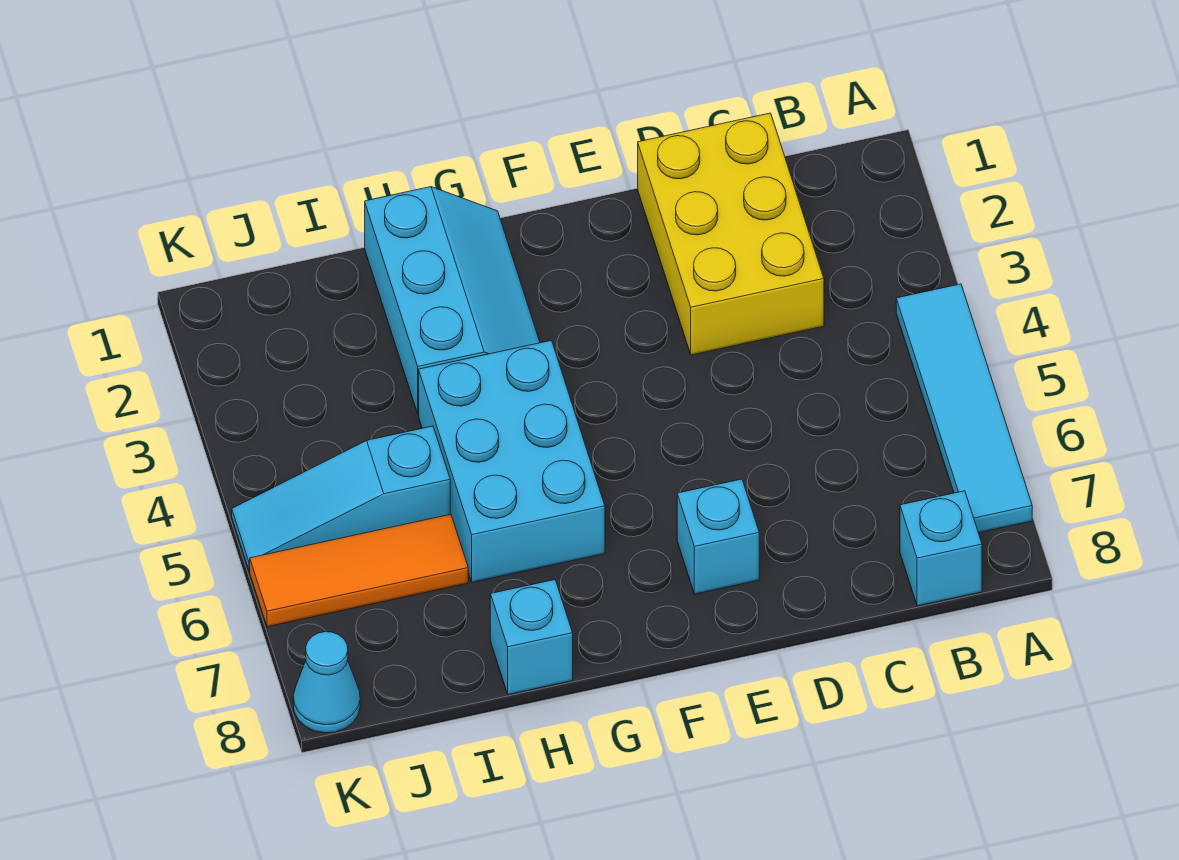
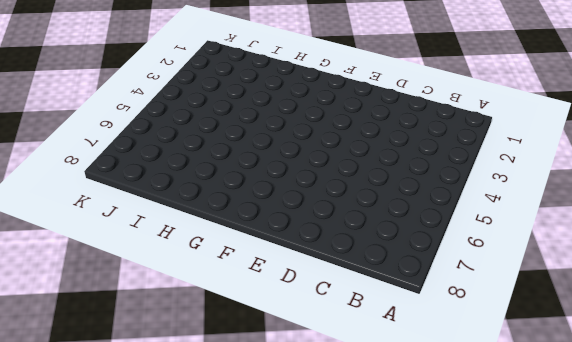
none -> cyan 1x4 tile [896,284,1032,533]
none -> cyan 1x1 brick [900,491,982,606]

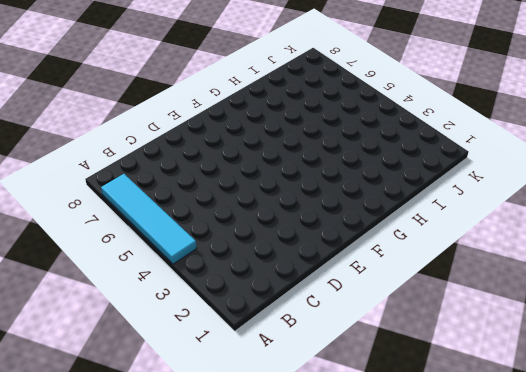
none -> cyan 1x1 brick [900,491,982,606]
none -> yellow 2x3 brick [638,113,824,355]

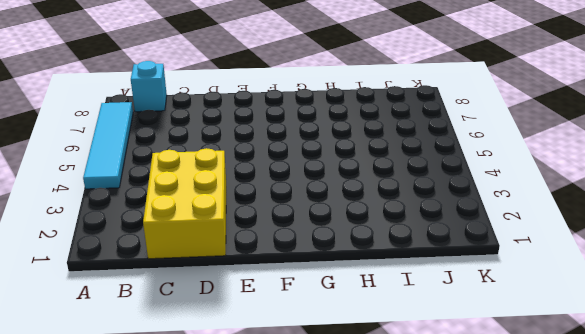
none -> cyan 1x1 brick [677,479,759,594]
none -> cyan 2x3 slope [365,187,540,414]

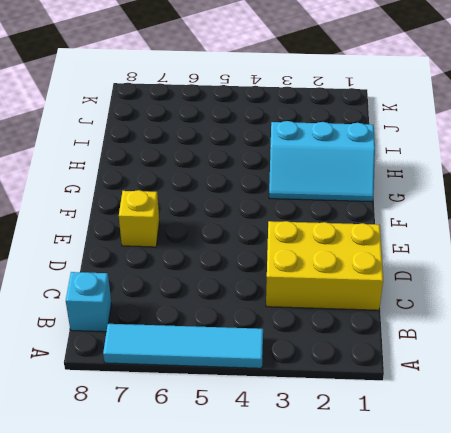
yellow 1x1 brick [119,190,159,247] -> cyan 1x1 brick [677,479,759,594]
none -> cyan 2x3 brick [419,340,605,582]
none -> cyan 1x1 brick [490,580,573,695]

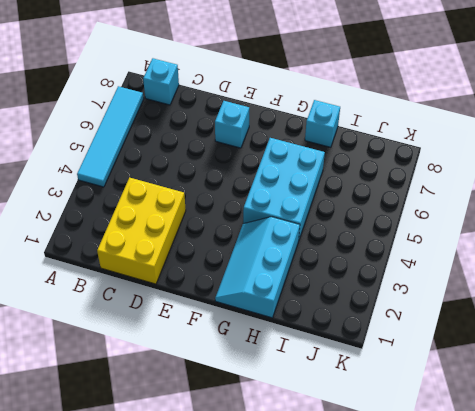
none -> cyan 1x3 slope [232,426,450,571]
none -> orange 1x3 tile [250,514,468,627]

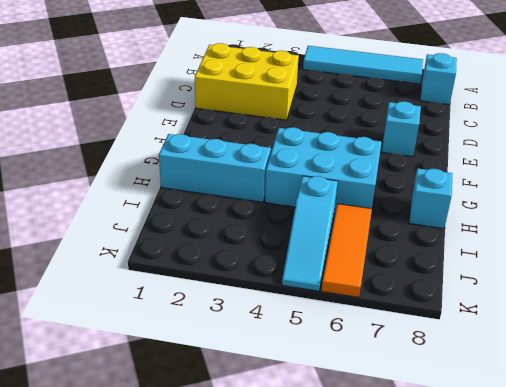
none -> cyan 1x1 cone [293,632,360,733]

